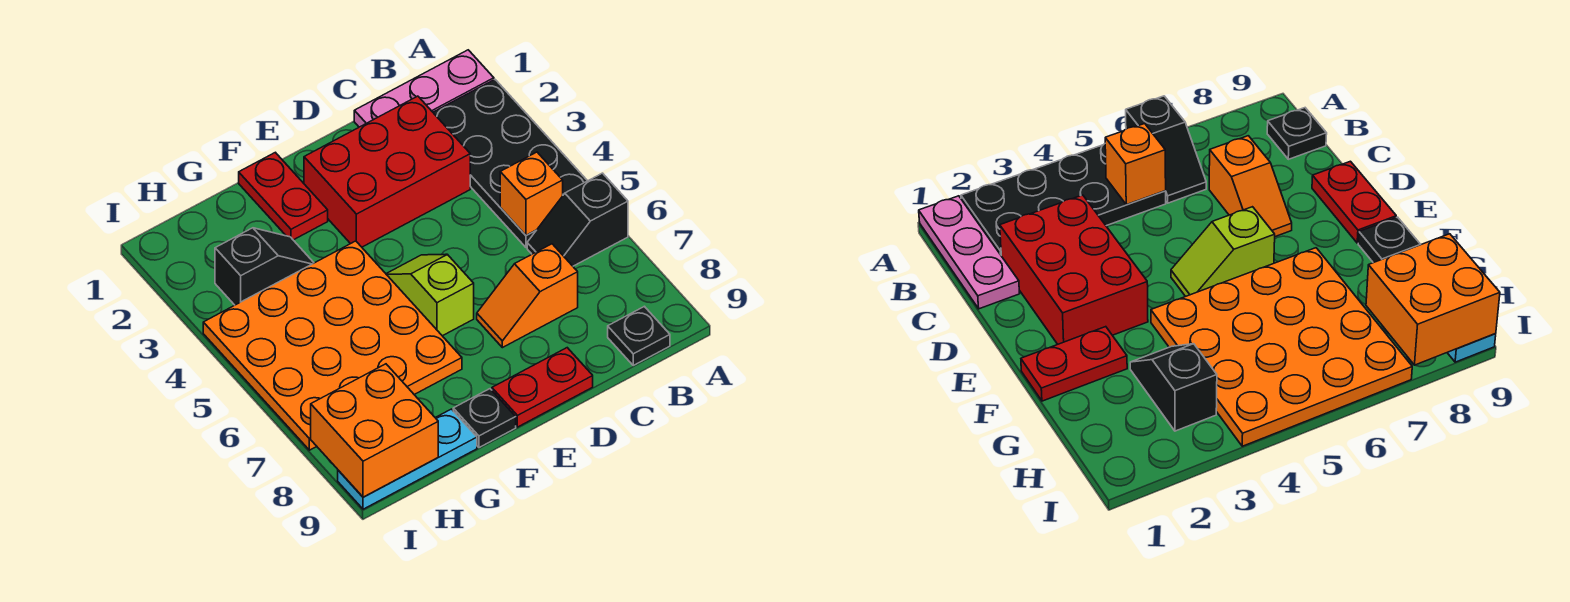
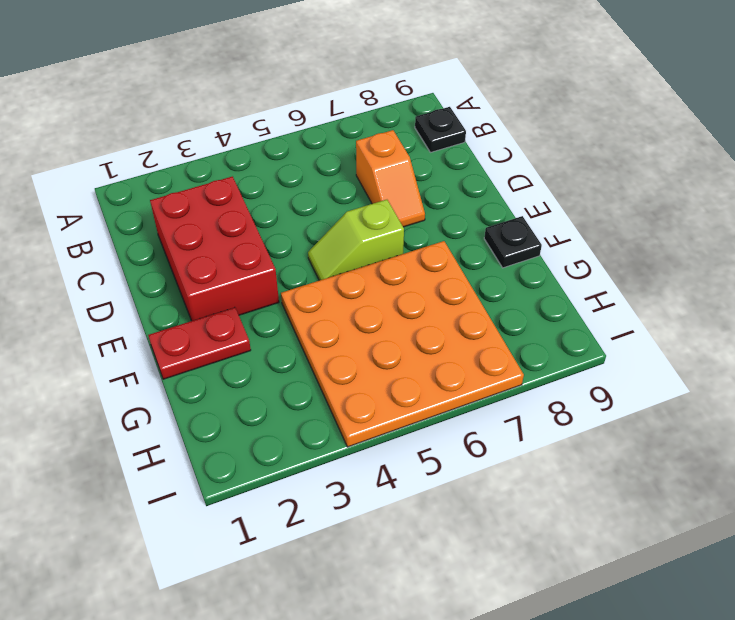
none -> pink 1x3 plate [354,50,494,127]
none -> black 2x4 plate [433,80,587,247]
none -> black 1x2 slope [527,173,628,266]

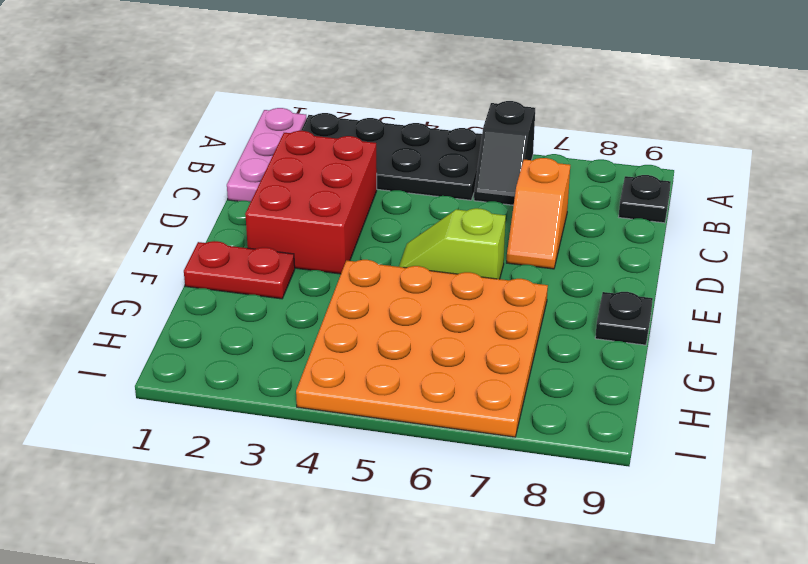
none -> red 1x2 plate [492,348,593,427]
none -> black 1x2 slope [215,228,314,305]
none -> cyan 1x3 plate [338,409,477,509]

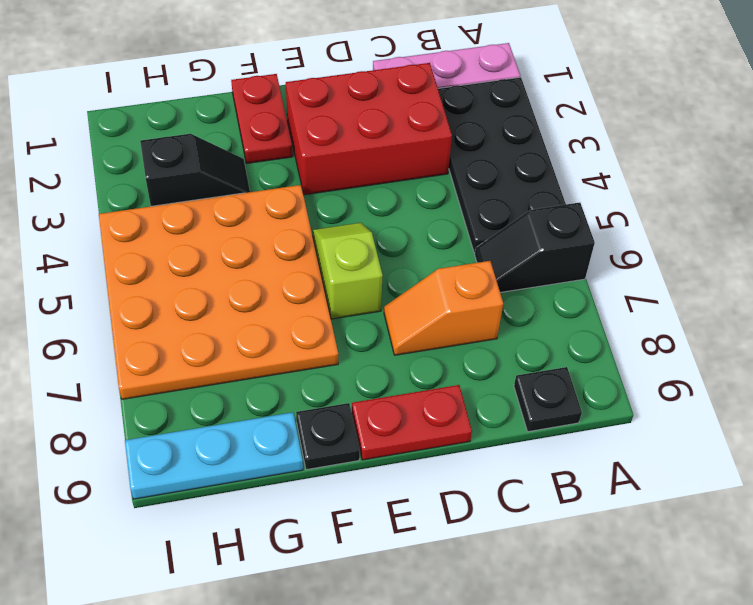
none -> orange 1x1 brick [500,152,563,235]
none -> orange 2x2 brick [311,364,438,497]

